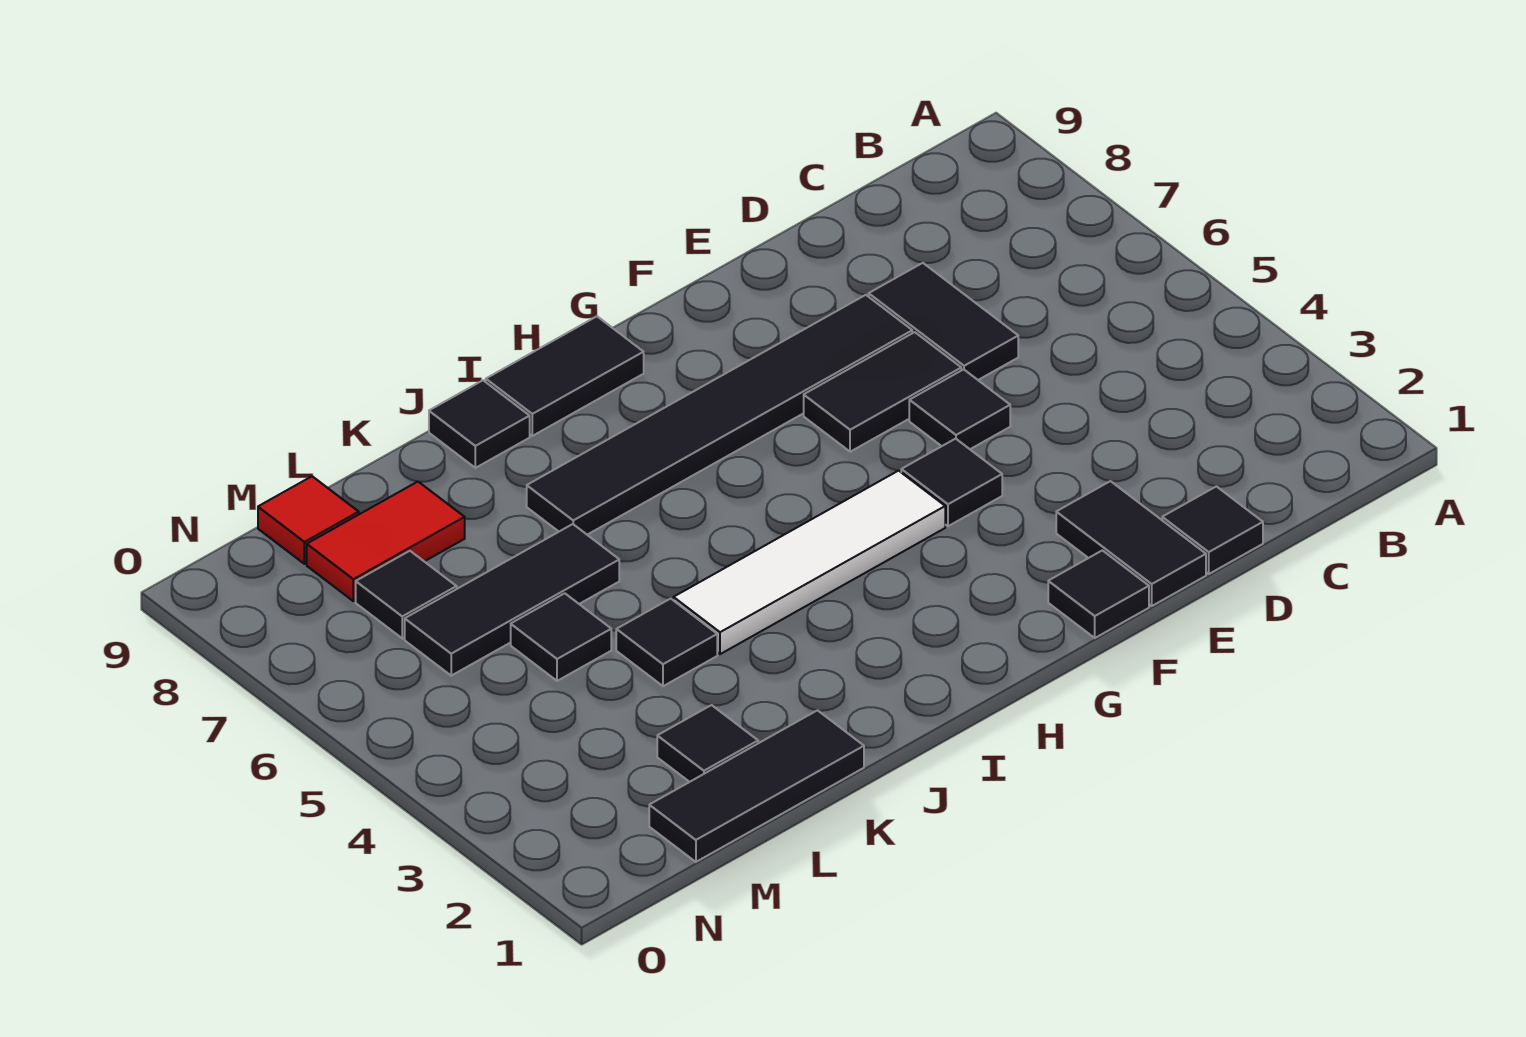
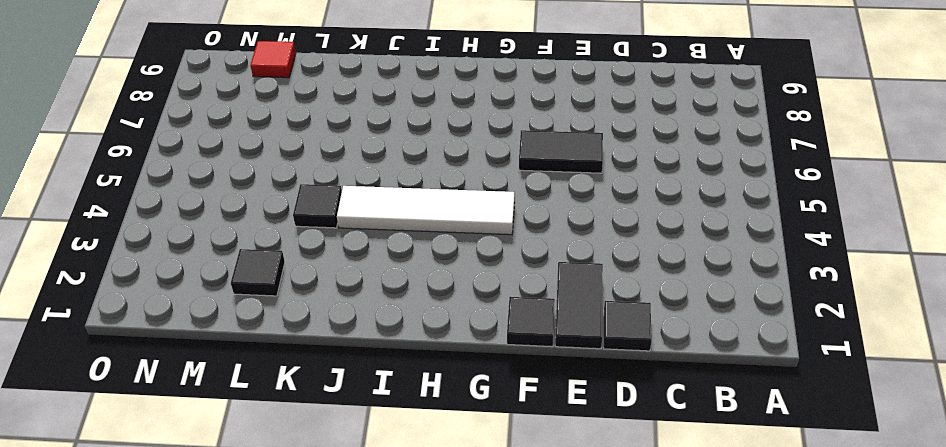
none -> black 1x2 tile [869,263,1018,380]
none -> black 1x1 tile [909,369,1010,449]
none -> black 1x6 tile [527,295,912,535]

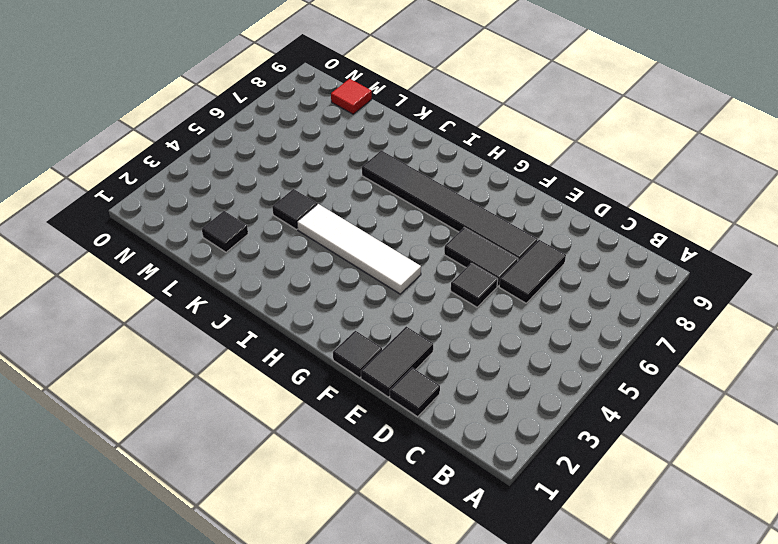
none -> black 1x1 tile [901,439,1002,526]
none -> black 1x2 tile [486,317,644,436]
none -> black 1x1 tile [429,380,530,468]

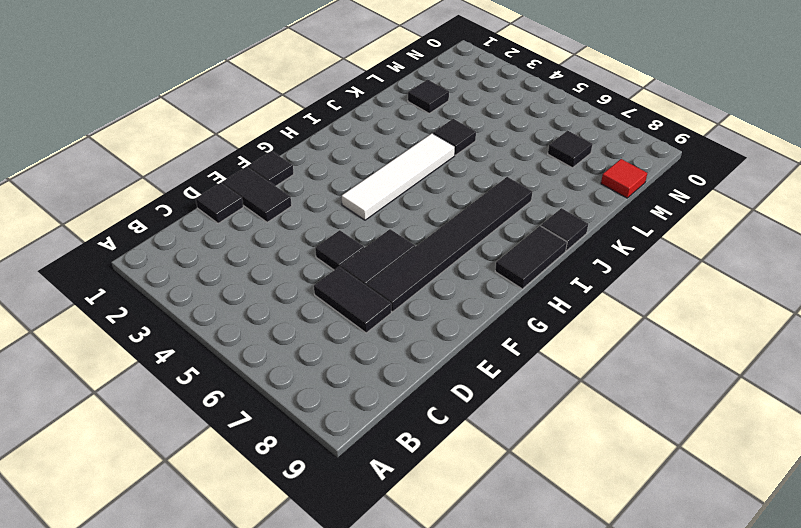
none -> black 1x1 tile [901,439,1002,526]
none -> black 1x3 tile [649,710,864,862]
none -> black 1x3 tile [405,524,619,676]

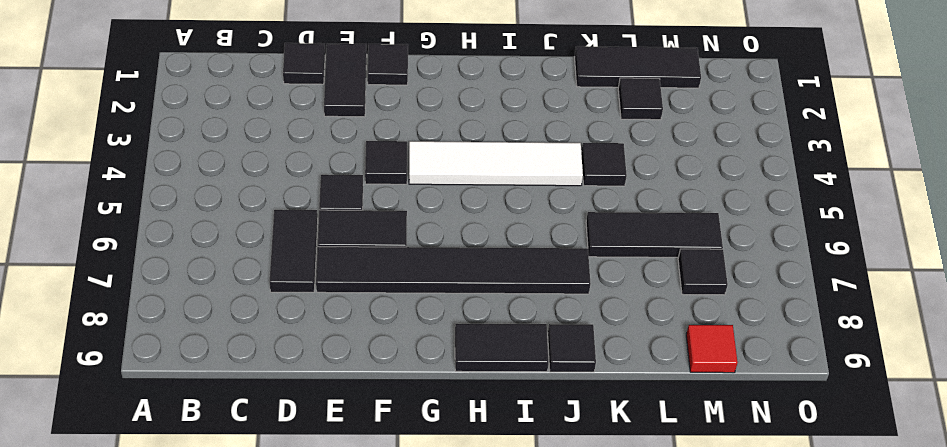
none -> black 1x1 tile [511,593,611,681]
none -> red 1x2 tile [307,482,465,601]

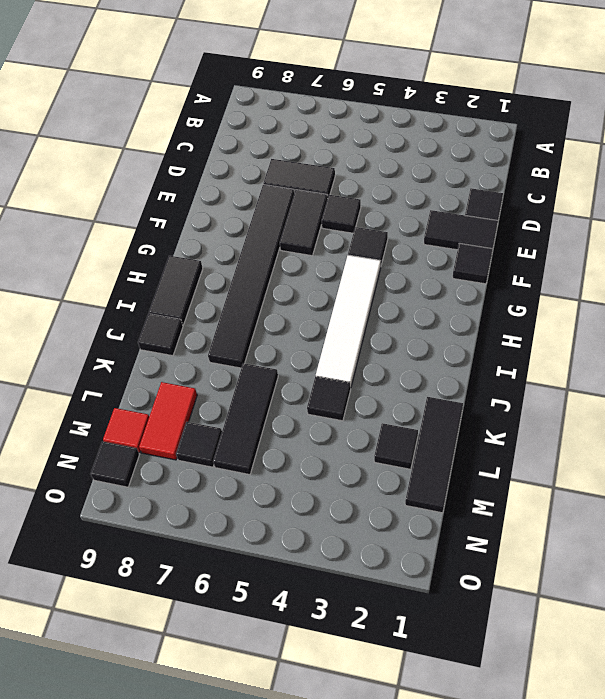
black 1x1 tile [91,441,139,487] -> black 1x1 tile moved to [511,593,611,681]

